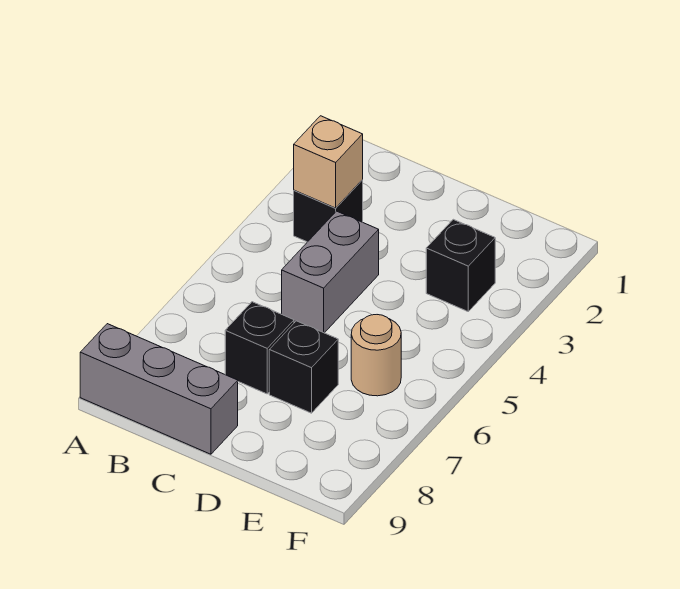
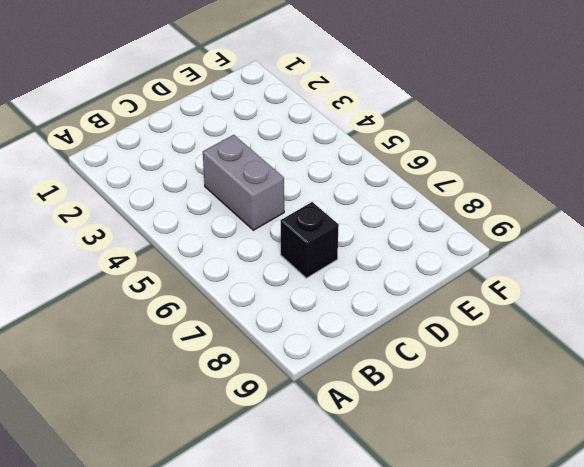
none -> grey 1x3 brick [80,324,238,454]
none -> black 1x1 brick [294,180,363,242]

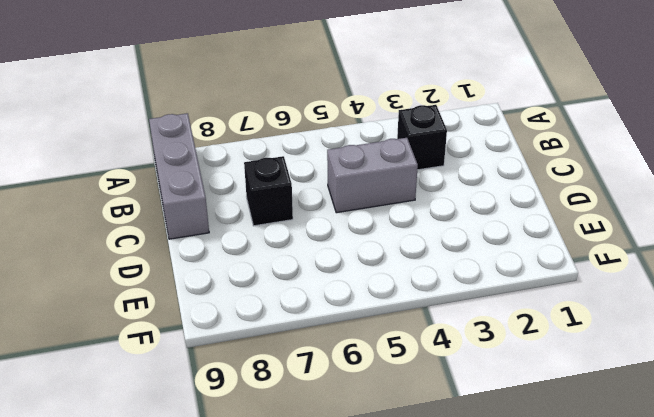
none -> black 1x1 brick [269,321,338,413]
none -> black 1x1 brick [426,219,495,311]

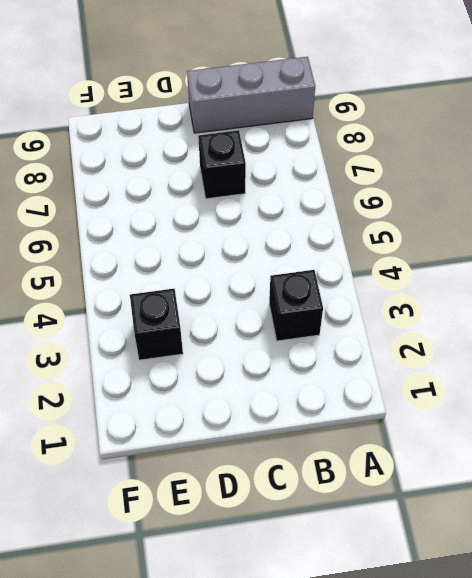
none -> grey 1x2 brick [282,211,379,333]
none -> black 1x1 brick [269,321,338,413]

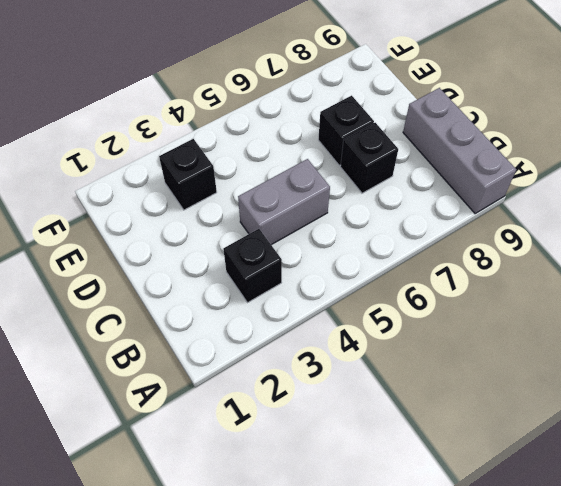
none -> tan 1x1 round brick [351,315,401,396]
none -> tan 1x1 brick [294,116,363,208]

